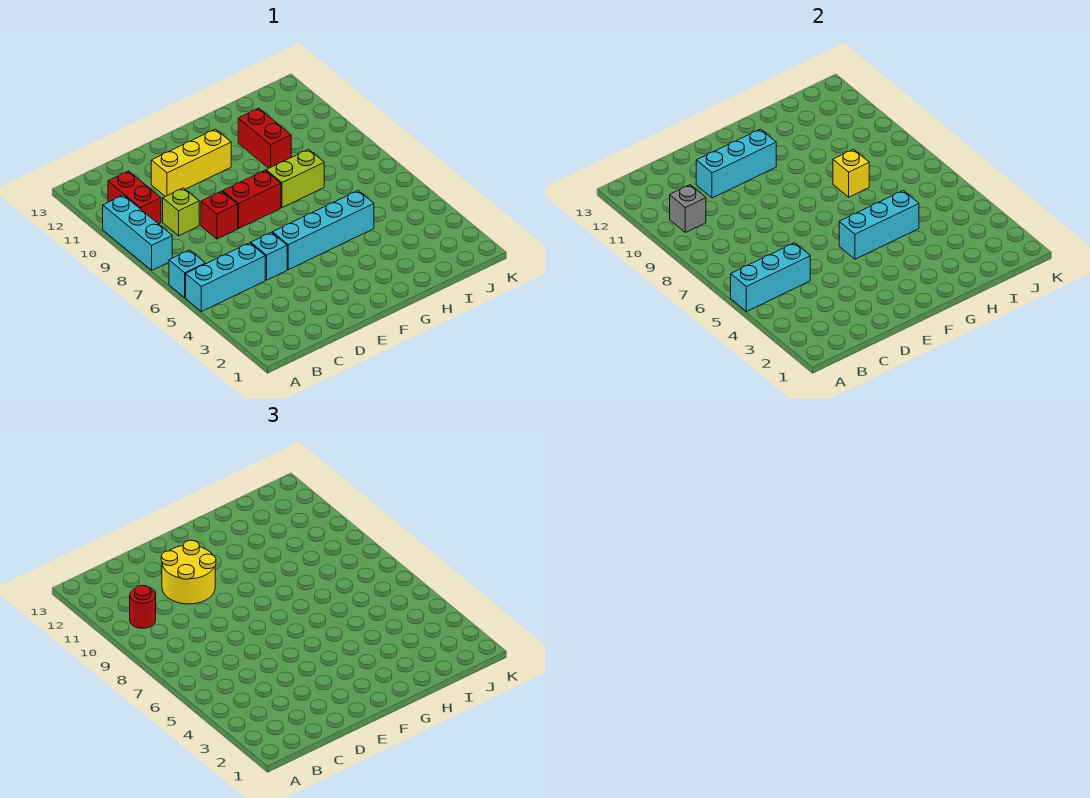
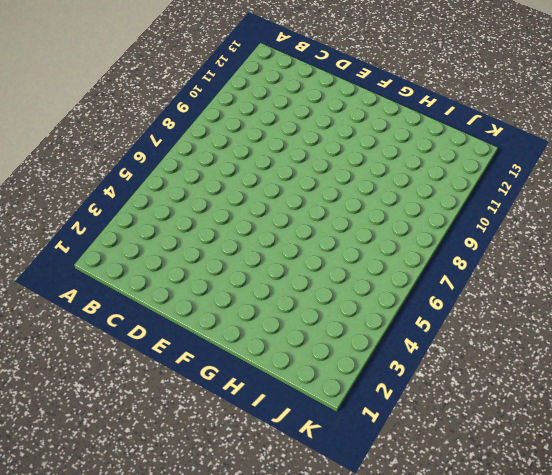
none -> cyan 1x3 brick [186,243,265,312]
none -> cyan 1x1 brick [169,250,205,298]
none -> cyan 1x3 brick [103,195,172,270]

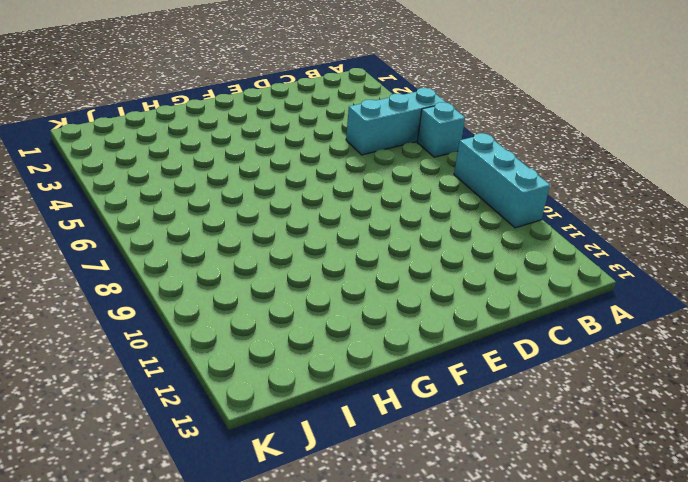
none -> red 1x2 brick [108,171,161,224]
none -> lime 1x1 brick [163,188,199,236]
none -> cyan 1x1 brick [251,232,287,280]

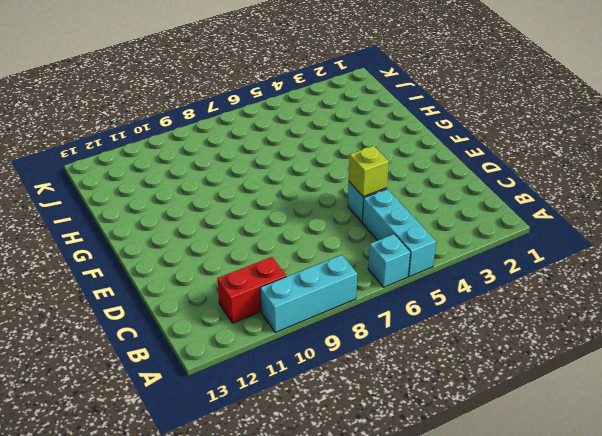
lime 1x1 brick [349,146,389,197] -> lime 1x1 brick moved to [163,188,199,236]
none -> red 1x1 brick [201,191,238,239]
none -> yellow 1x3 brick [151,129,231,196]
none -> cyan 1x4 brick [272,191,374,270]

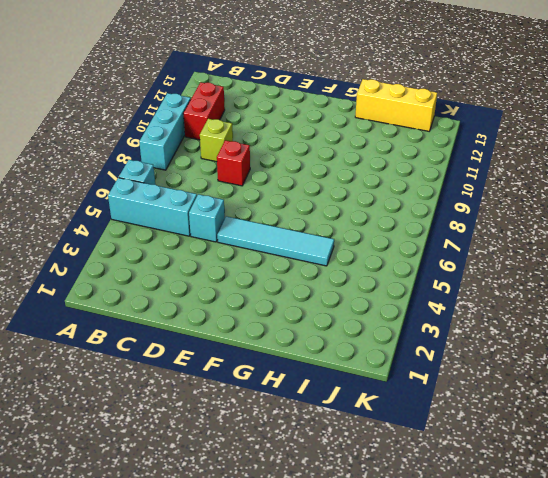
cyan 1x4 tile [217,216,334,266] -> cyan 1x4 brick [272,191,374,270]
yellow 1x3 brick [355,79,437,131] -> yellow 1x3 brick moved to [151,129,231,196]
none -> red 1x2 brick [223,170,281,228]
none -> lime 1x2 brick [266,149,324,208]
none -> red 1x2 brick [238,108,291,168]

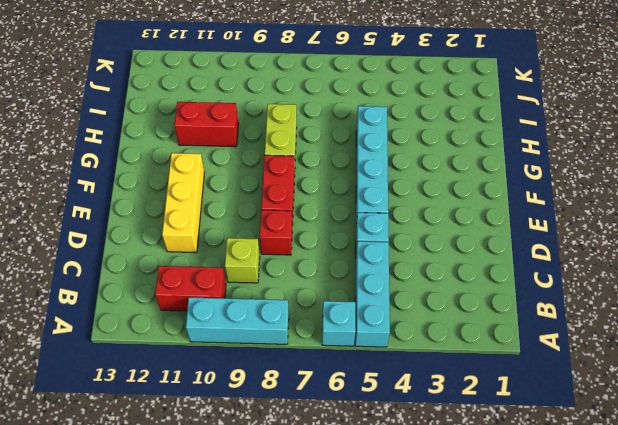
none -> cyan 1x3 brick [731,243,810,312]
none -> grey 1x1 brick [670,185,706,232]
none -> cyan 1x3 brick [696,129,776,198]

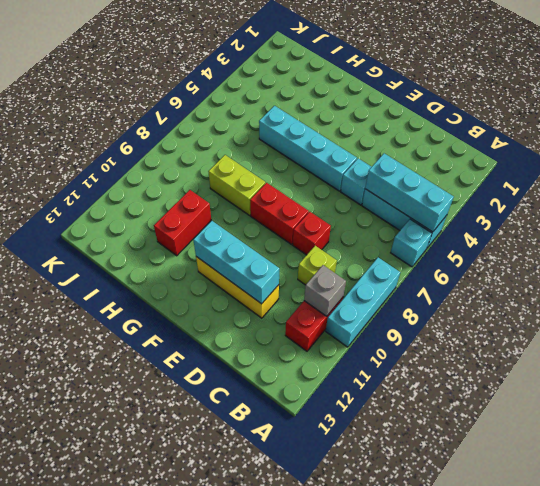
none -> cyan 1x3 brick [839,191,919,259]
none -> yellow 1x1 brick [833,149,869,197]
none -> red 1x1 round brick [130,586,156,628]

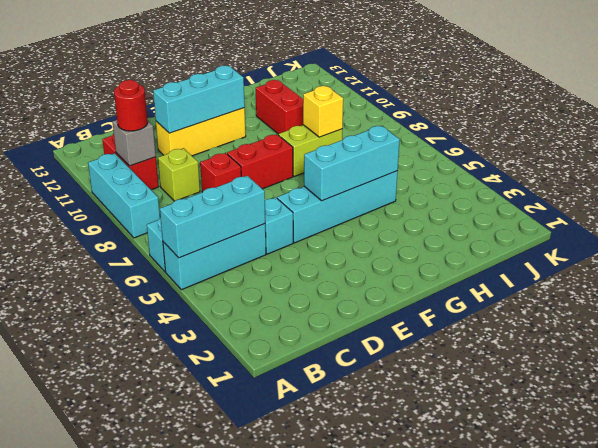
none -> yellow 2x2 round brick [161,540,216,604]

